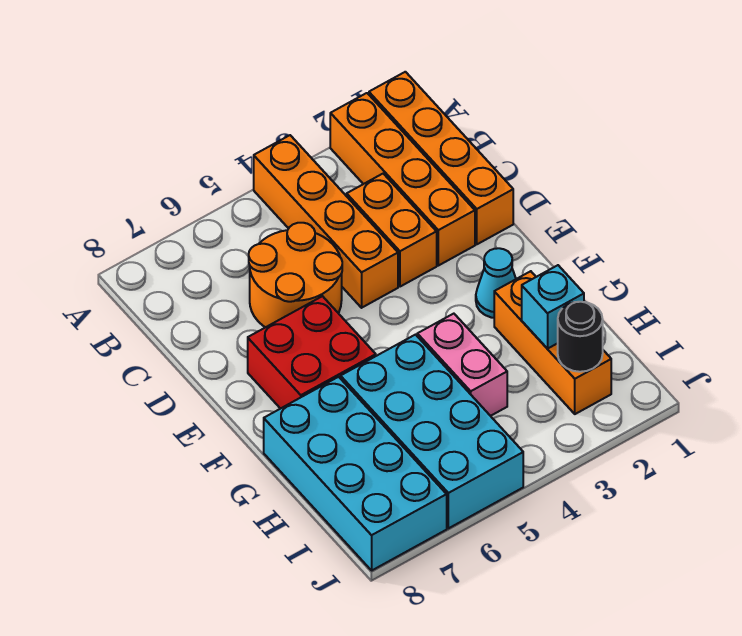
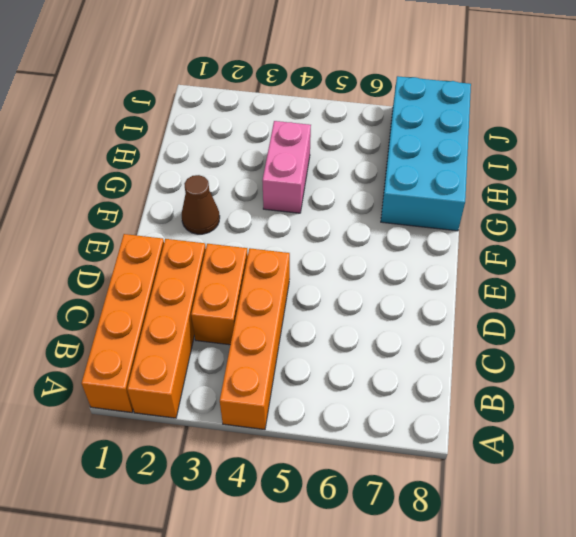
brown 1x1 cone [182,175,220,234] -> cyan 1x1 cone [476,248,516,318]
none -> orange 2x2 round brick [249,223,342,327]
none -> red 2x2 brick [248,296,376,409]
none -> orange 1x3 brick [494,271,611,414]

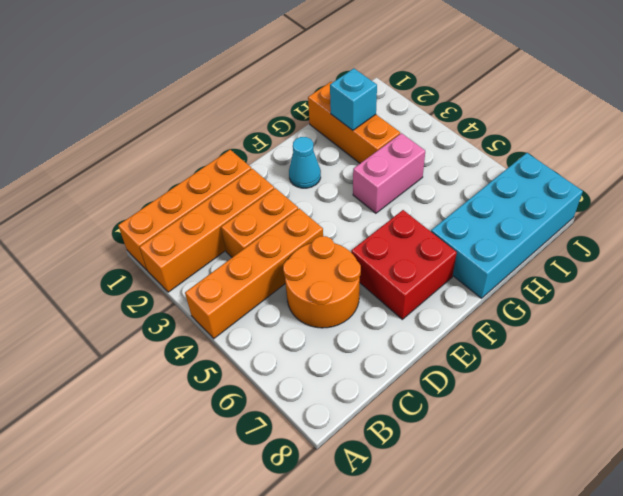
orange 1x3 brick [308,82,400,163] -> orange 1x3 brick turned to [494,271,611,414]
none -> cyan 2x4 brick [341,335,523,528]
none -> black 1x1 round brick [558,302,603,372]

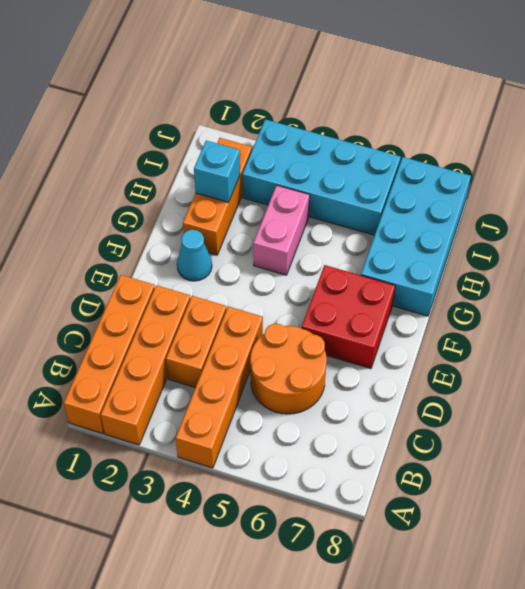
cyan 2x4 brick [242,119,401,235] -> cyan 2x4 brick turned to [341,335,523,528]
none -> black 1x1 round brick [558,302,603,372]

